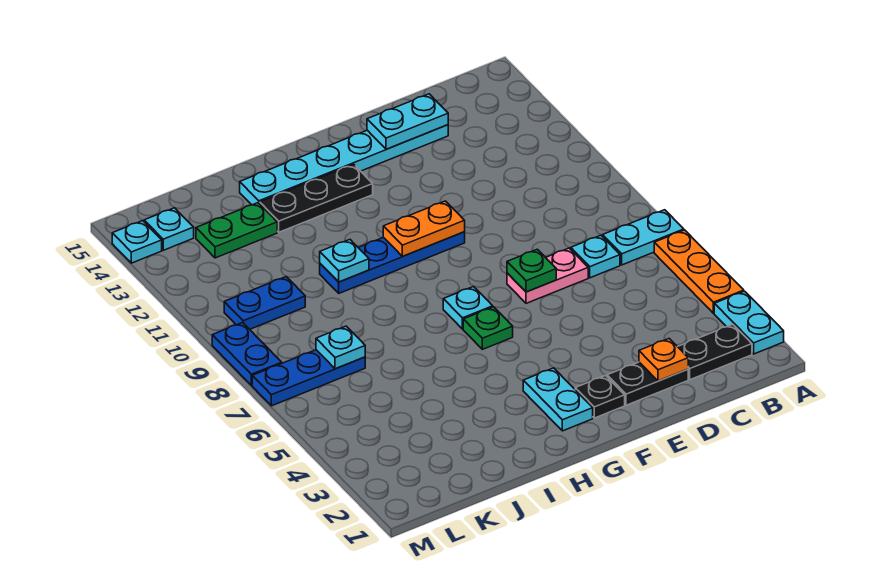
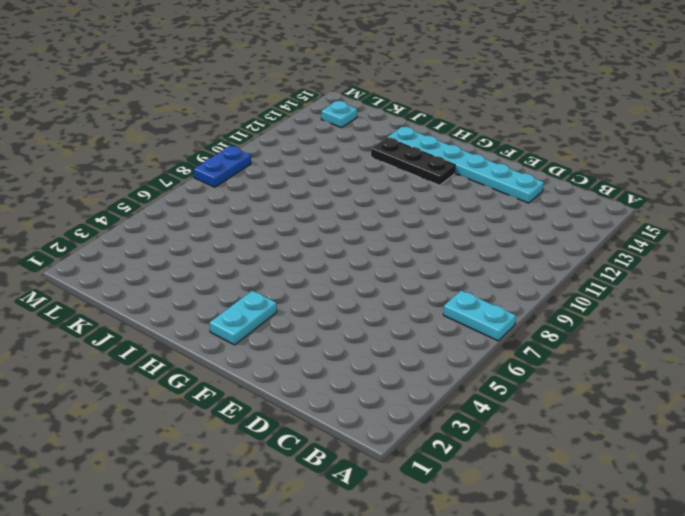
none -> cyan 1x2 plate [714,291,784,354]
none -> orange 1x3 plate [654,230,744,313]
none -> black 1x2 plate [678,324,752,380]

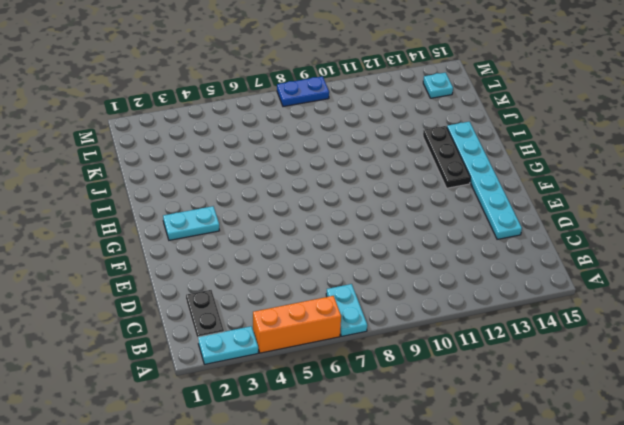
orange 1x3 brick [253,296,341,353] -> orange 1x3 plate [654,230,744,313]
none -> cyan 1x1 plate [571,235,620,278]
none -> black 1x2 plate [607,362,688,405]
none -> pink 1x2 plate [507,248,588,303]

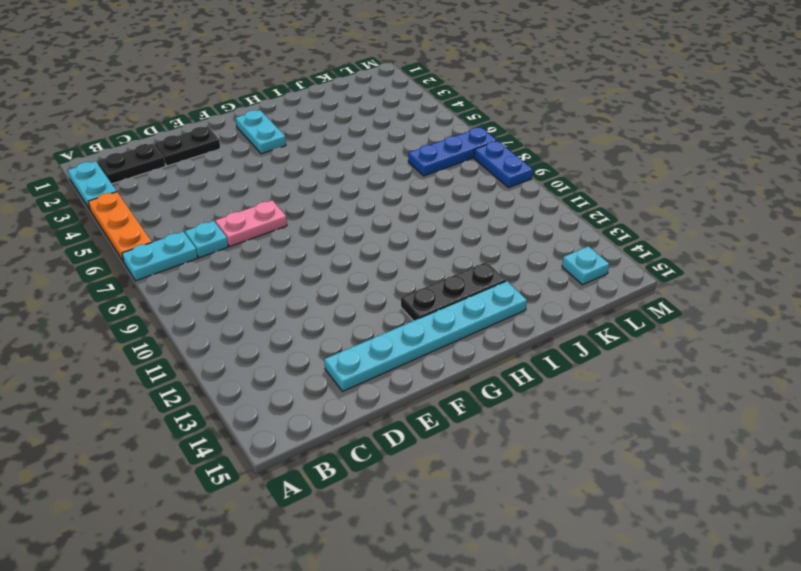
none -> black 1x1 plate [575,376,625,418]
none -> blue 1x4 plate [320,232,465,293]
none -> green 1x1 plate [463,307,513,349]

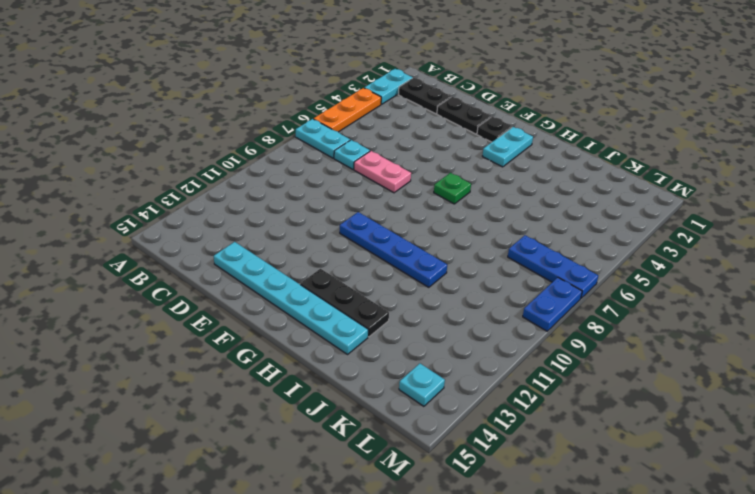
none -> cyan 1x1 plate [443,287,493,329]
none -> green 1x2 plate [196,203,277,258]
none -> blue 1x2 plate [224,277,305,329]

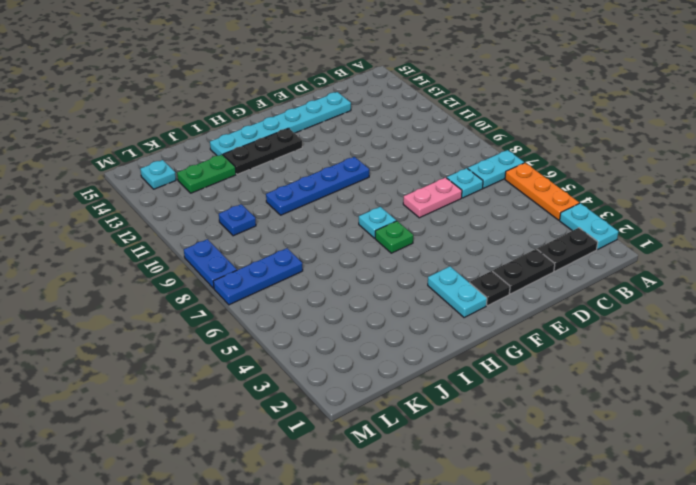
blue 1x1 plate [219,204,256,236] -> blue 1x2 plate [224,277,305,329]
none -> cyan 1x1 plate [112,221,162,263]
none -> orange 1x1 plate [639,339,688,381]
none -> cyan 1x2 plate [367,94,448,149]

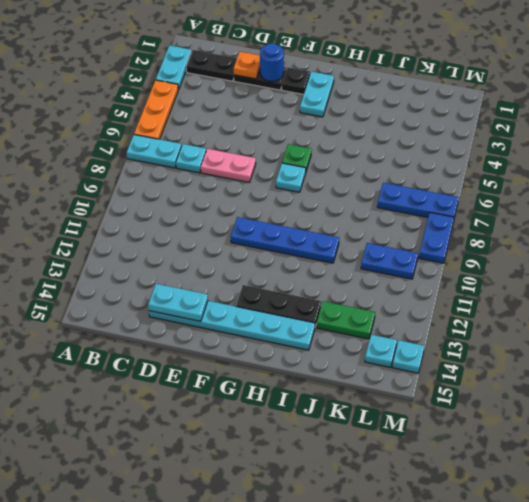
blue 1x1 round brick [260,43,284,82] -> none
none -> green 1x1 plate [507,249,556,292]
none -> orange 1x2 plate [383,201,465,256]
none -> cyan 1x1 plate [320,240,369,282]

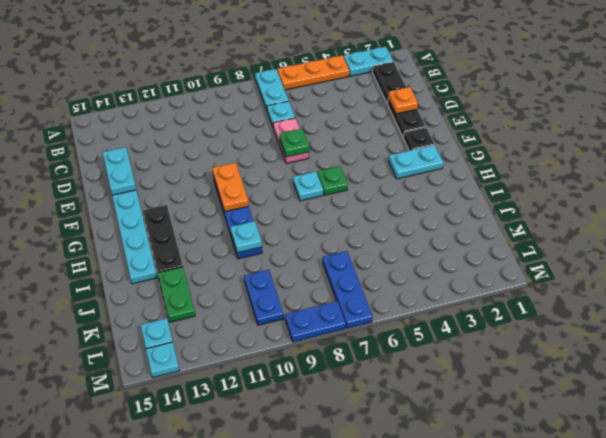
none -> cyan 1x1 plate [316,326,365,369]

